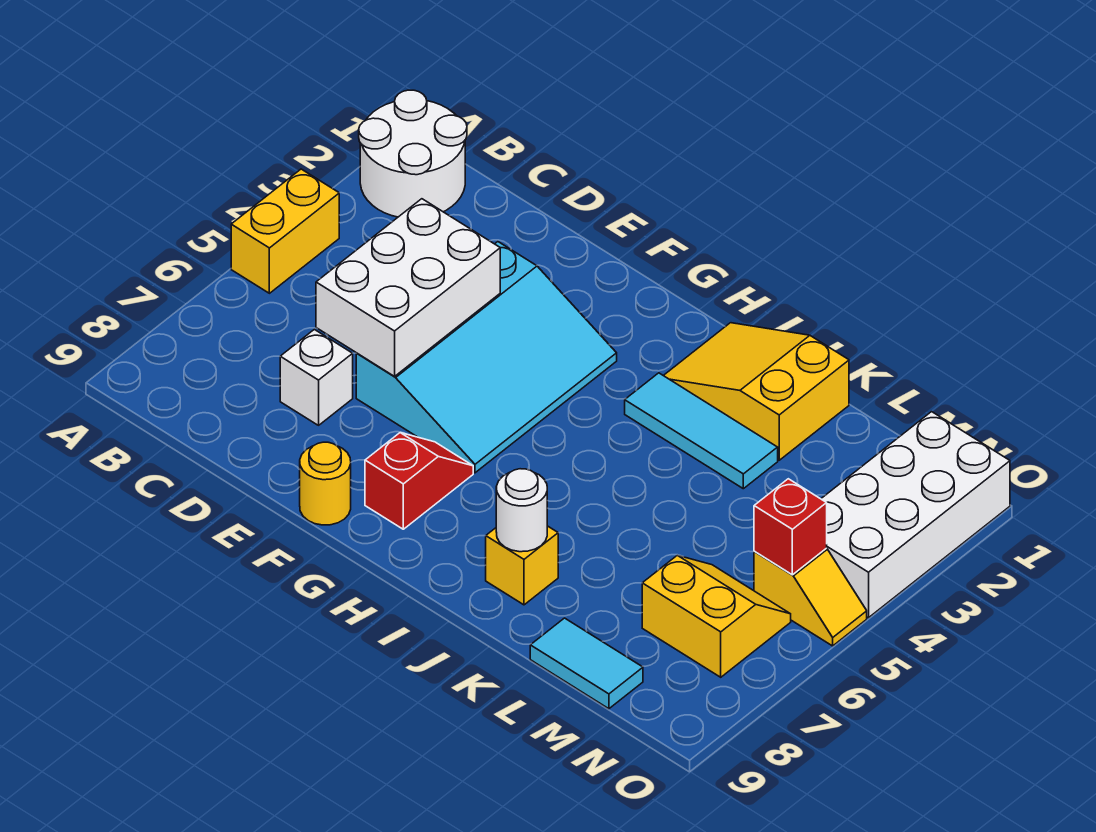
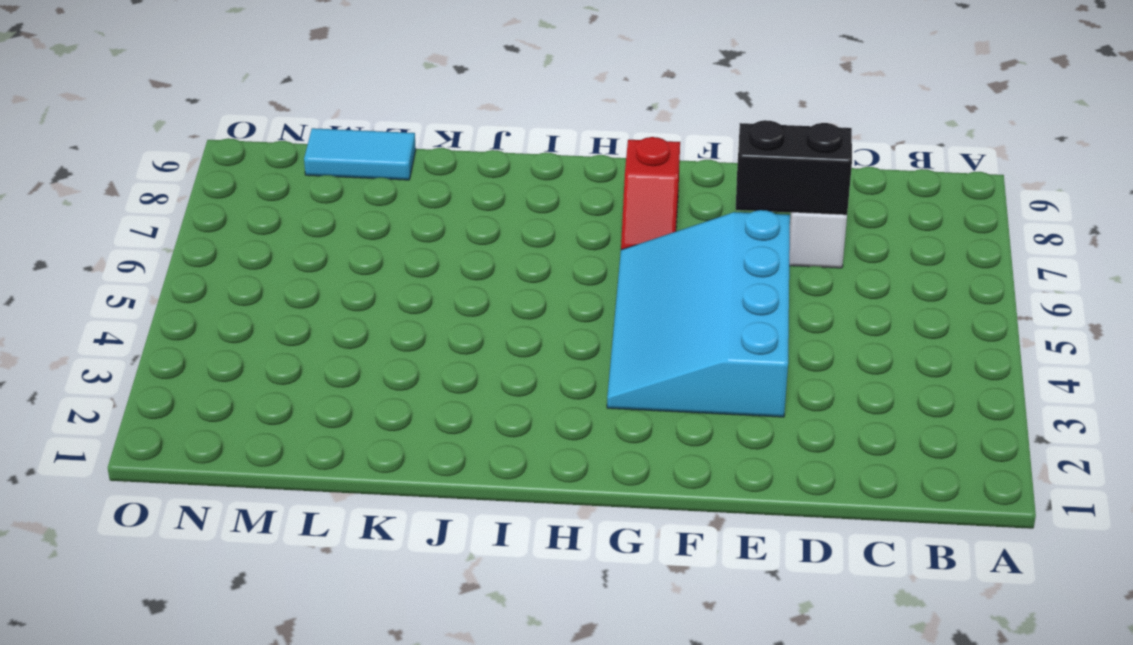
black 1x2 brick [736,120,852,215] -> none
none -> white 2x2 round brick [359,90,467,217]
none -> yellow 1x2 brick [231,169,339,293]
none -> yellow 1x1 round brick [300,442,351,525]

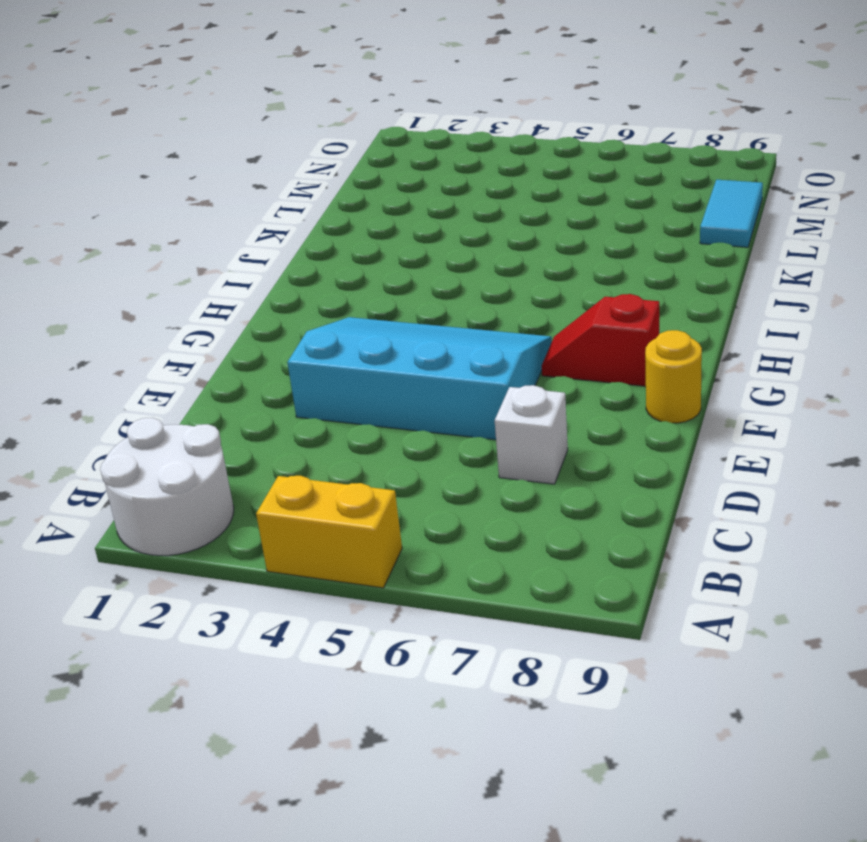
none -> yellow 2x3 slope [664,323,849,460]
none -> cyan 1x3 tile [625,373,778,489]
none -> yellow 1x1 brick [486,526,558,605]

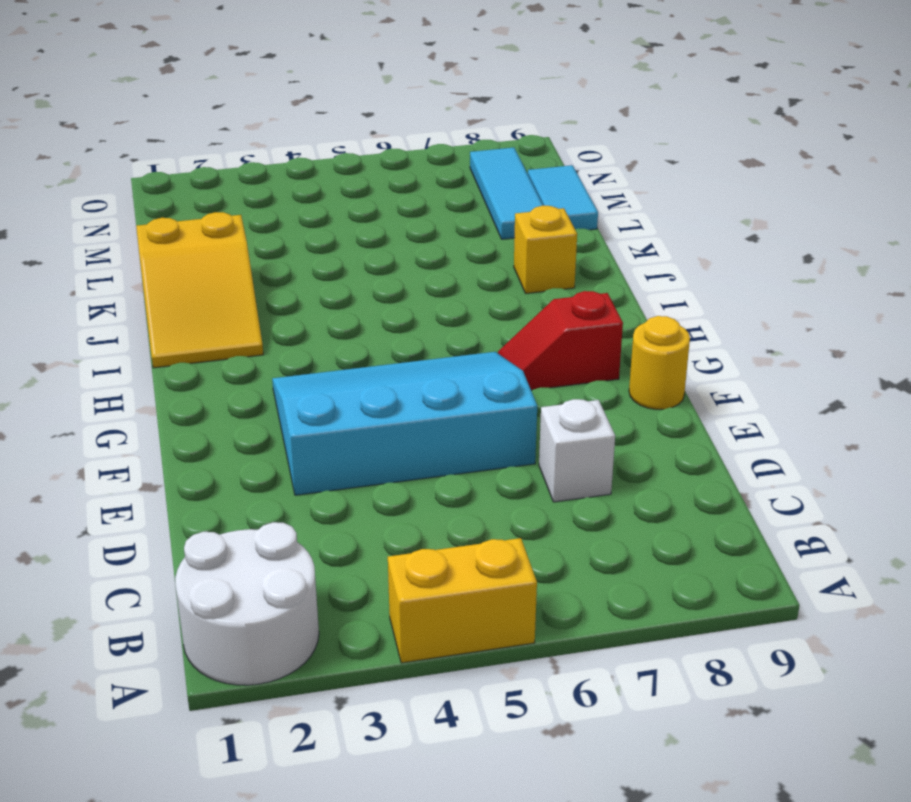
cyan 1x3 tile [470,148,543,239] -> cyan 1x3 tile moved to [625,373,778,489]
none -> yellow 2x2 slope [642,555,791,677]
none -> white 2x4 brick [821,412,1010,618]
none -> yellow 1x2 slope [754,549,867,646]

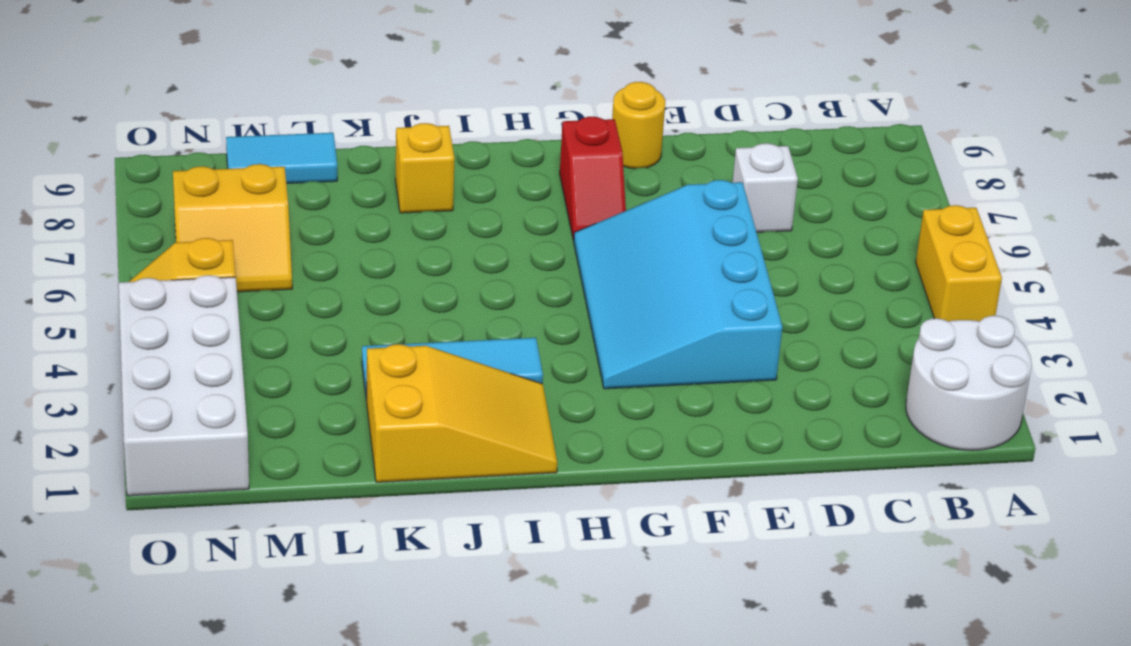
none -> white 2x3 brick [316,199,500,376]
none -> white 1x1 round brick [496,469,547,552]
none -> red 1x1 brick [754,479,827,575]

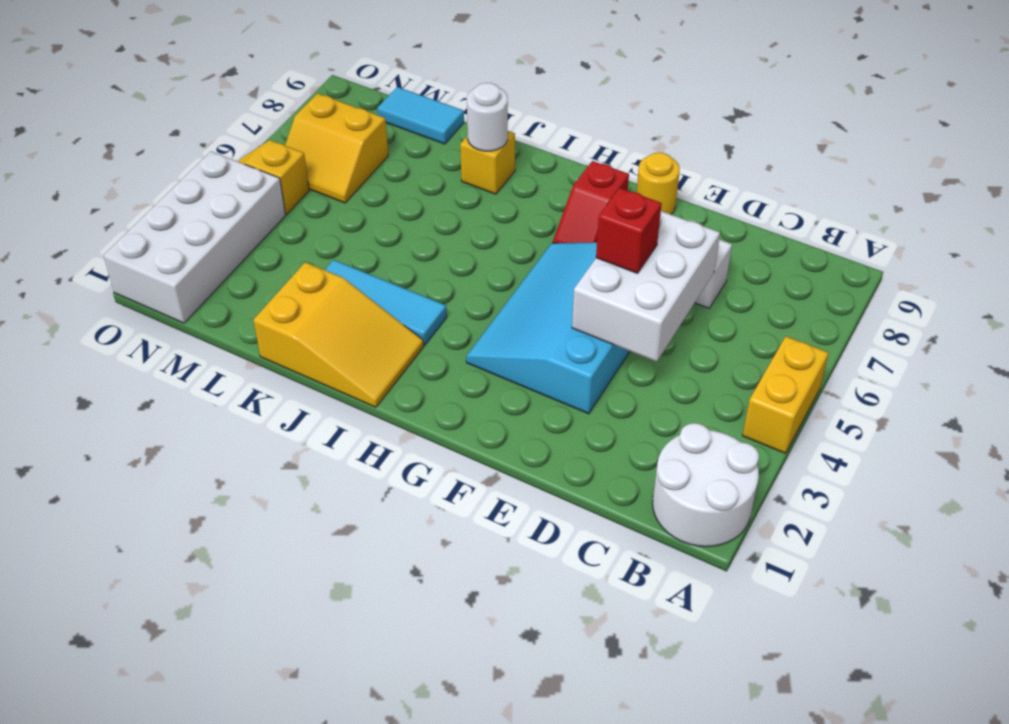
red 1x1 brick [596,188,662,273] -> red 1x1 brick moved to [754,479,827,575]

